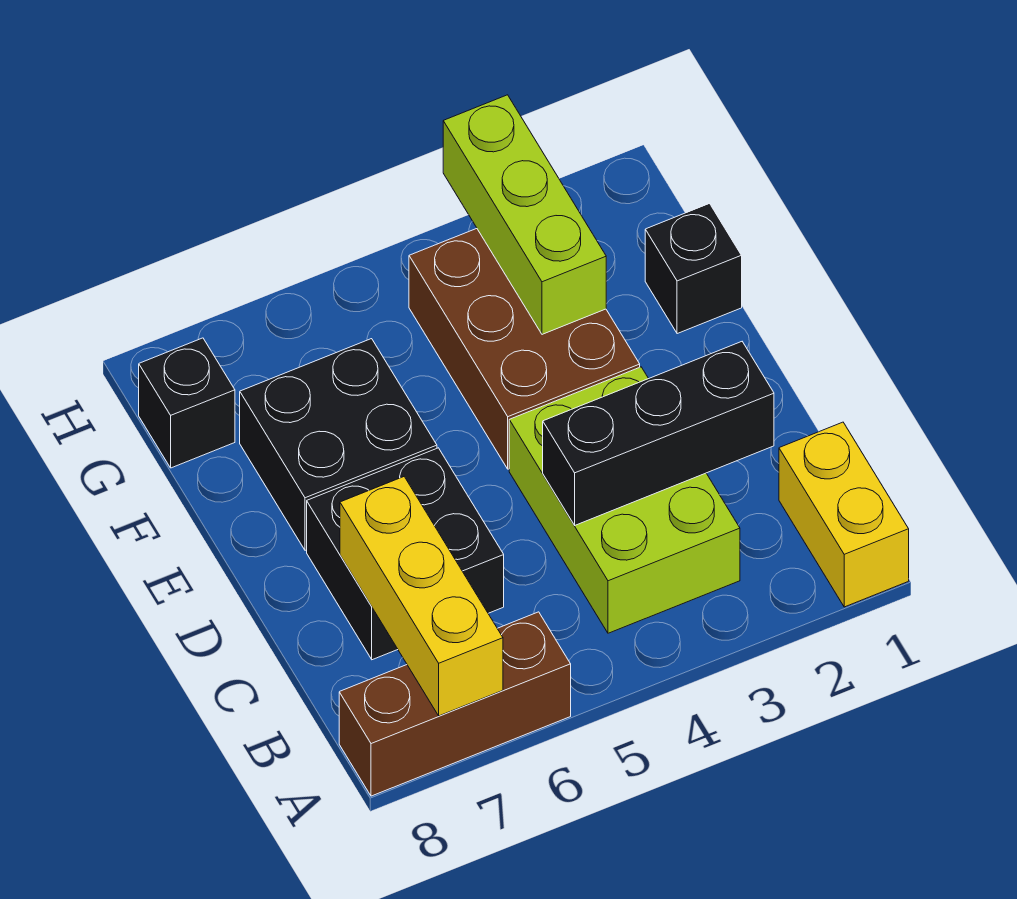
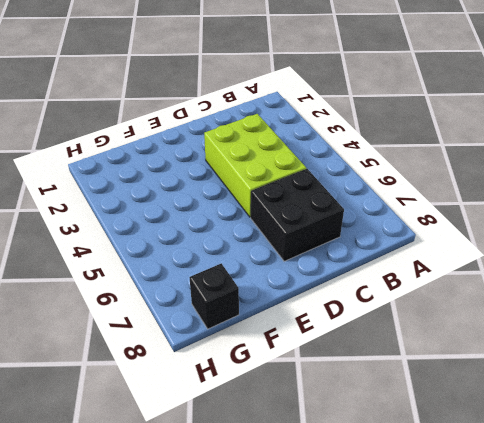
lime 2x3 brick [204,114,306,217] -> lime 2x3 brick turned to [509,367,740,633]
none -> yellow 1x2 brick [779,422,909,607]
none -> brown 1x3 brick [339,612,571,796]

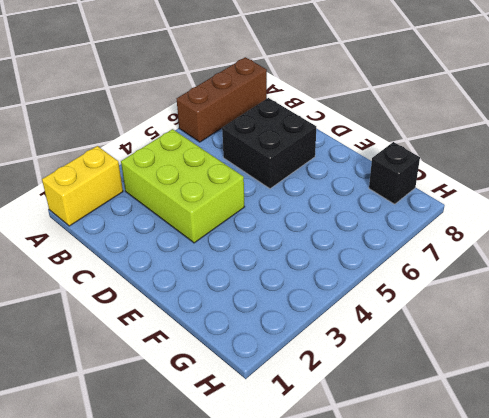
yellow 1x2 brick [42,146,123,226] -> yellow 1x2 brick turned to [779,422,909,607]
none -> brown 2x3 brick [409,229,640,469]
none -> black 2x2 brick [240,339,437,550]

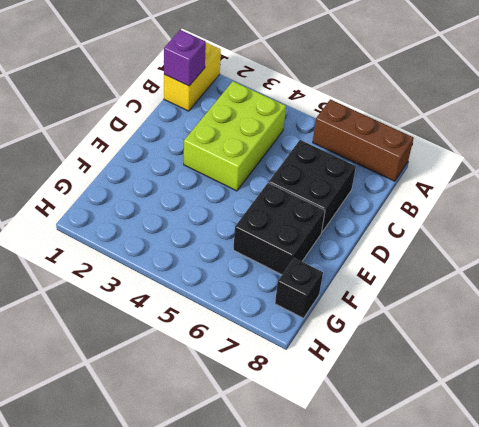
purple 1x1 brick [164,30,206,86] -> none
none -> brown 2x3 brick [409,229,640,469]
none -> black 1x1 brick [645,204,742,334]

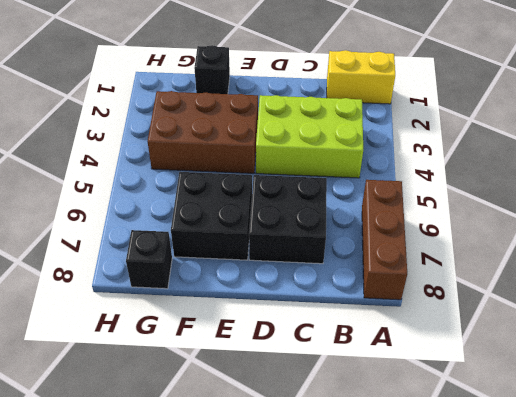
none -> yellow 1x3 brick [340,477,503,716]
none -> black 1x3 brick [543,342,774,525]

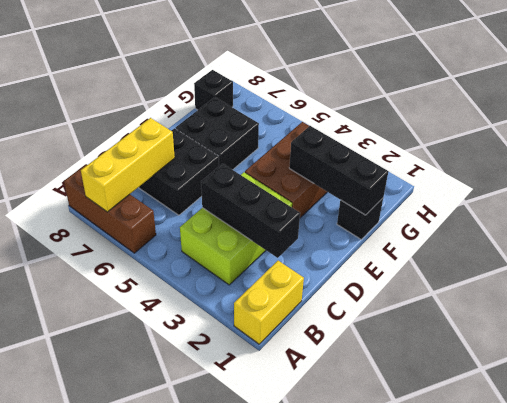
black 1x3 brick [289,126,389,215] -> lime 1x3 brick [443,95,606,334]

